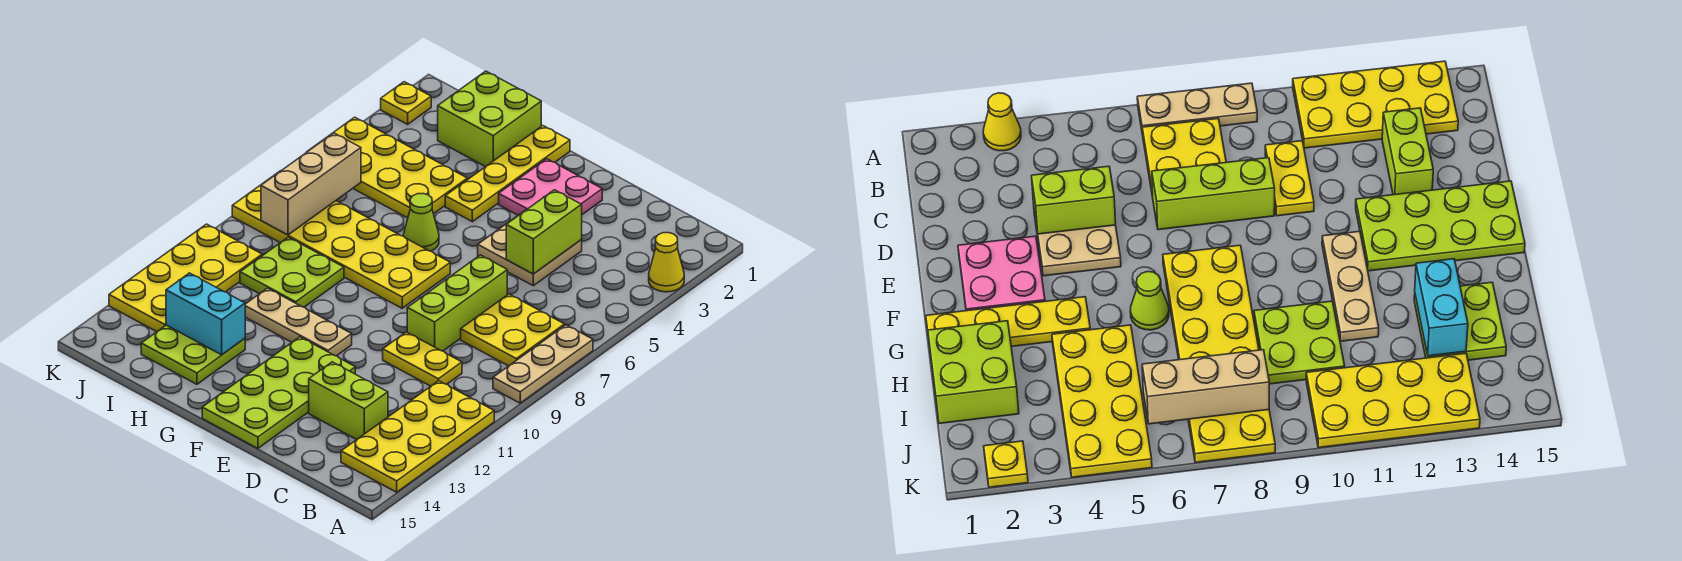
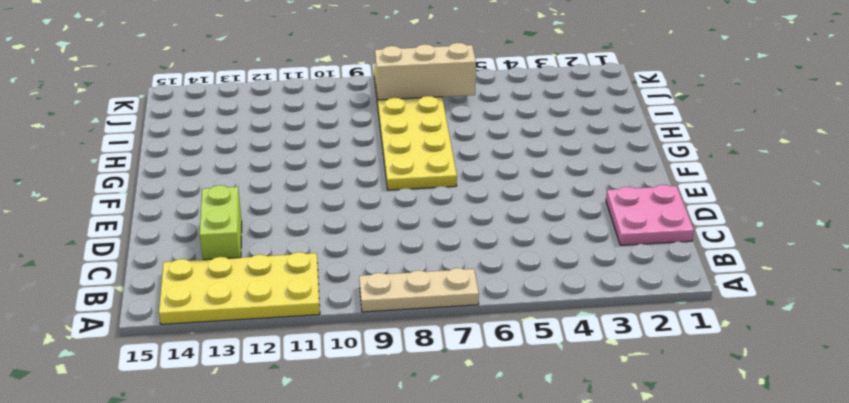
pink 2x2 plate [606,185,694,245] -> pink 2x2 plate moved to [499,159,602,215]
none -> yellow 1x1 cone [649,233,684,292]
none -> yellow 2x2 plate [461,294,565,366]
none -> yellow 1x2 plate [383,332,462,386]

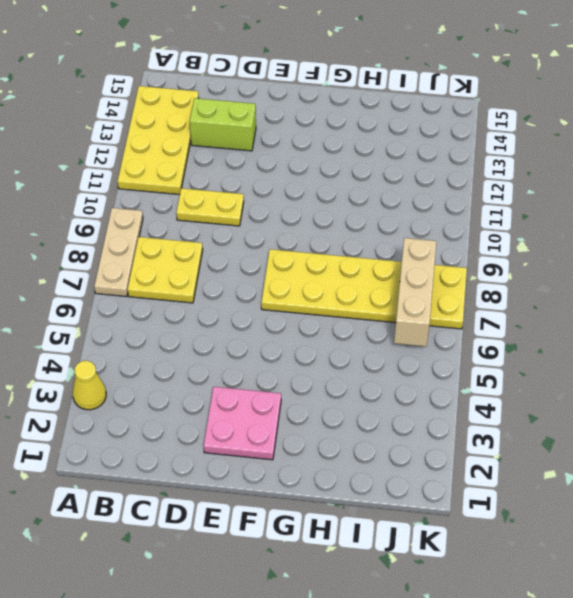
none -> tan 2x2 plate [478,210,582,286]
none -> lime 1x3 brick [407,255,507,351]
none -> lime 2x4 plate [202,337,355,448]

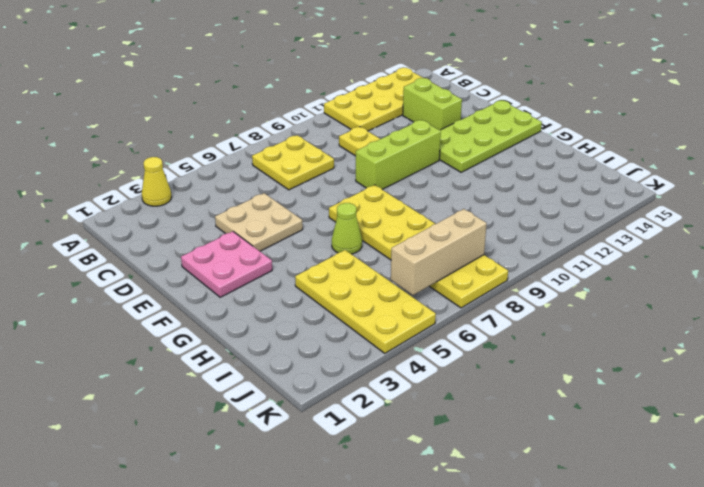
lime 1x3 brick [356,120,441,189] -> lime 1x3 brick moved to [407,255,507,351]
none -> tan 1x3 plate [493,325,593,403]
none -> tan 1x3 plate [245,288,352,356]
none -> yellow 1x4 plate [445,126,570,222]

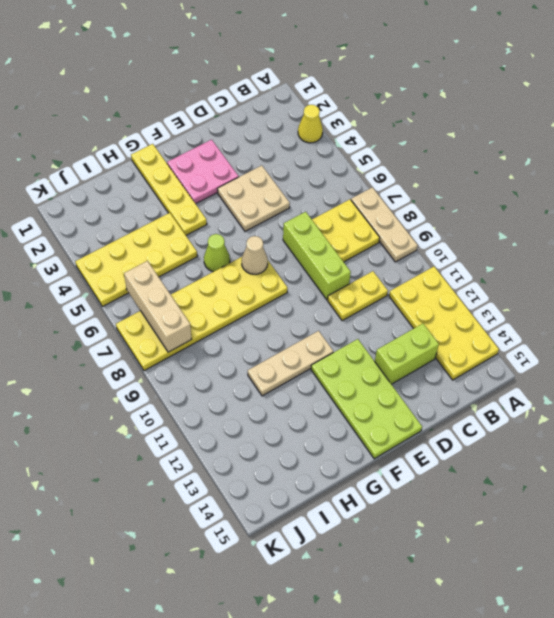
tan 1x1 cone [242,236,268,274] -> none
none -> lime 2x2 brick [438,71,541,167]
none -> lime 2x2 plate [240,237,344,307]
none -> lime 2x2 plate [141,325,245,384]

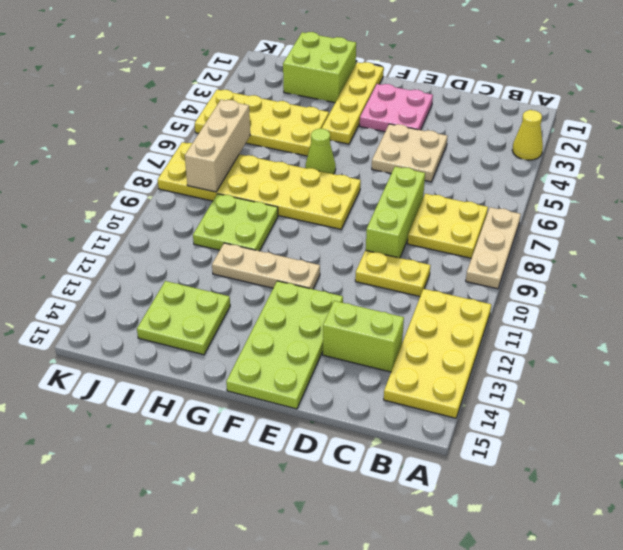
none -> yellow 2x4 plate [109,224,262,332]
none -> yellow 1x1 plate [381,82,431,124]
none -> lime 1x2 brick [506,190,582,274]

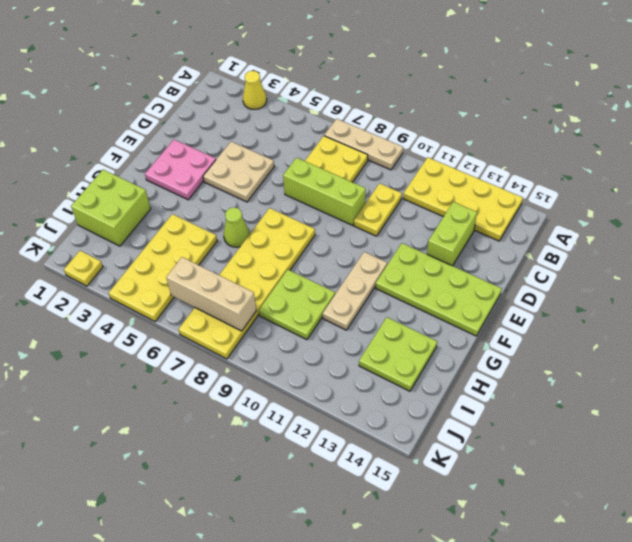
none -> yellow 1x4 plate [445,126,570,222]
none -> yellow 2x4 plate [109,224,262,332]
none -> lime 1x2 brick [506,190,582,274]

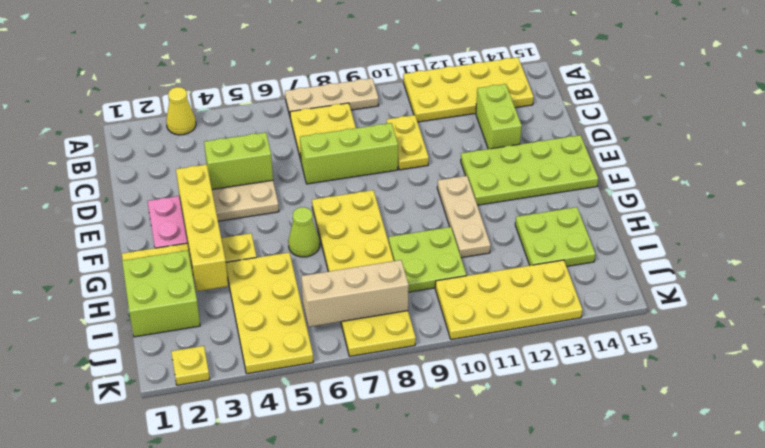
yellow 1x4 brick [176,164,228,291] -> none
none -> cyan 1x2 brick [166,273,245,355]

